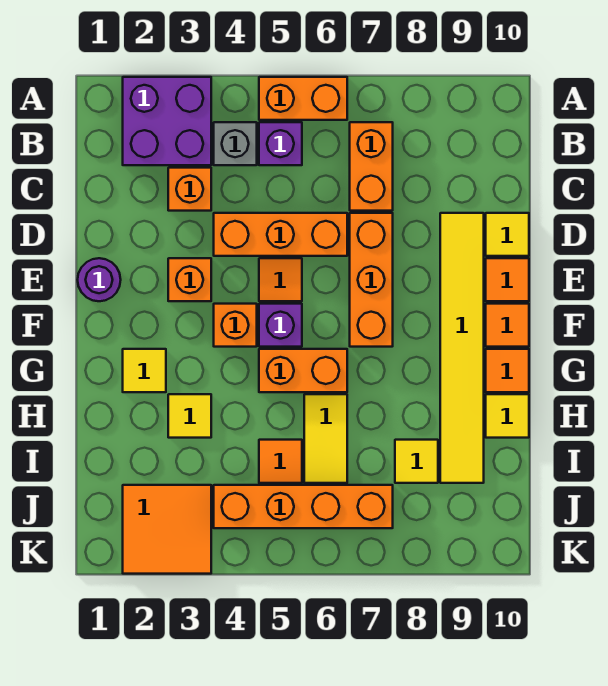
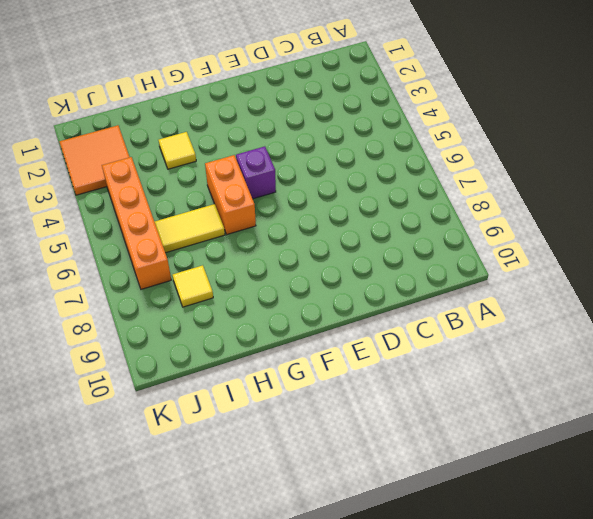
none -> purple 2x2 brick [123,77,211,165]
none -> orange 1x2 brick [259,77,347,120]
none -> grey 1x1 brick [214,122,257,165]

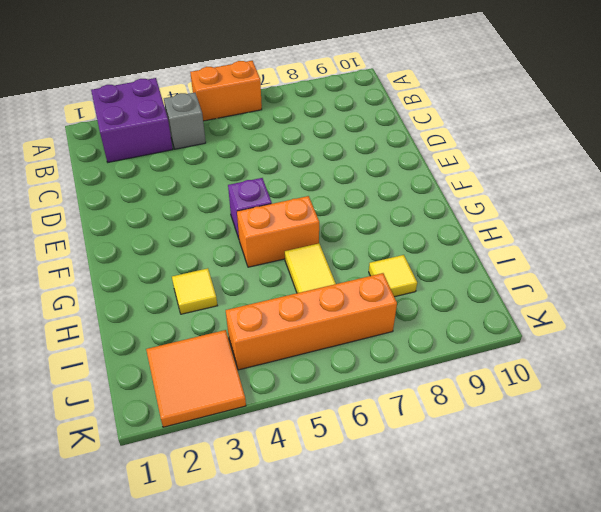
none -> purple 1x1 brick [259,122,302,165]
none -> orange 1x2 brick [350,122,393,211]
none -> orange 1x1 brick [168,168,211,211]

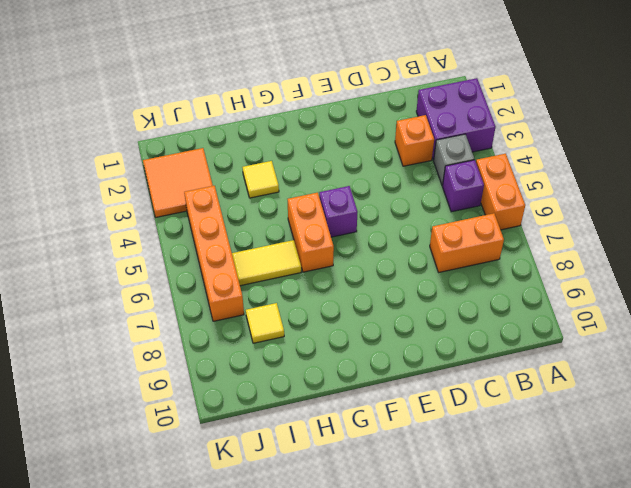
none -> orange 1x3 brick [214,213,347,256]
none -> orange 1x3 brick [350,213,393,347]
none -> yellow 1x6 tile [440,213,484,483]

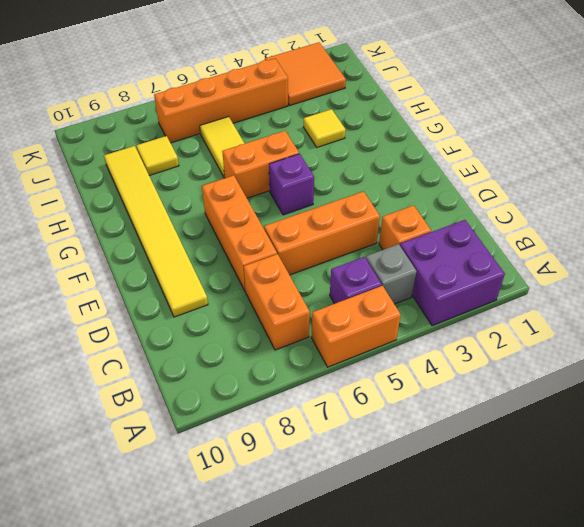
none -> yellow 1x1 tile [486,213,529,256]
none -> purple 1x1 round brick [78,258,121,301]
none -> orange 1x1 brick [168,258,211,301]

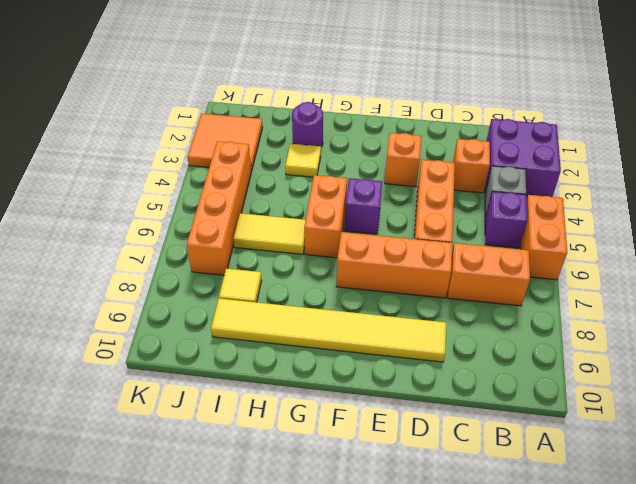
purple 1x1 round brick [292,102,323,147] -> purple 1x1 round brick moved to [78,258,121,301]
none -> yellow 1x1 tile [486,213,529,256]
none -> orange 1x1 tile [259,258,302,301]
none -> orange 1x1 tile [486,258,529,301]

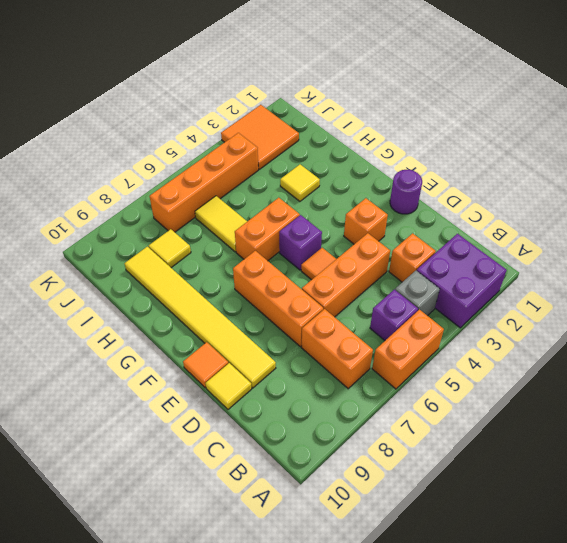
none -> orange 1x1 brick [214,304,257,347]
none -> orange 1x1 tile [486,304,529,347]
none -> yellow 1x1 tile [123,349,166,392]

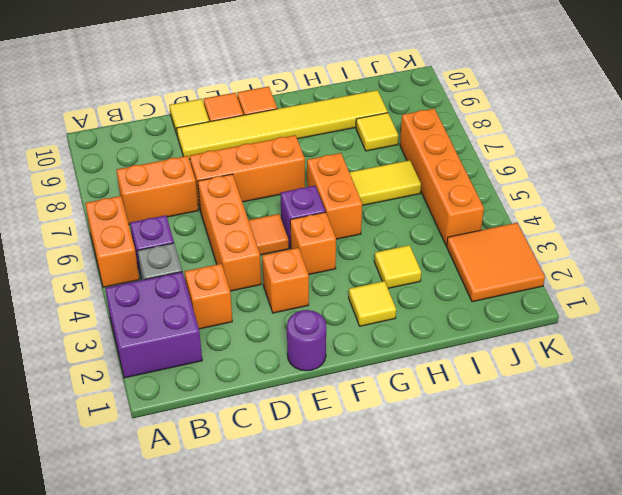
none -> orange 1x1 tile [486,349,529,392]
none -> yellow 1x1 tile [486,394,529,438]
none -> orange 1x1 tile [259,440,302,483]

